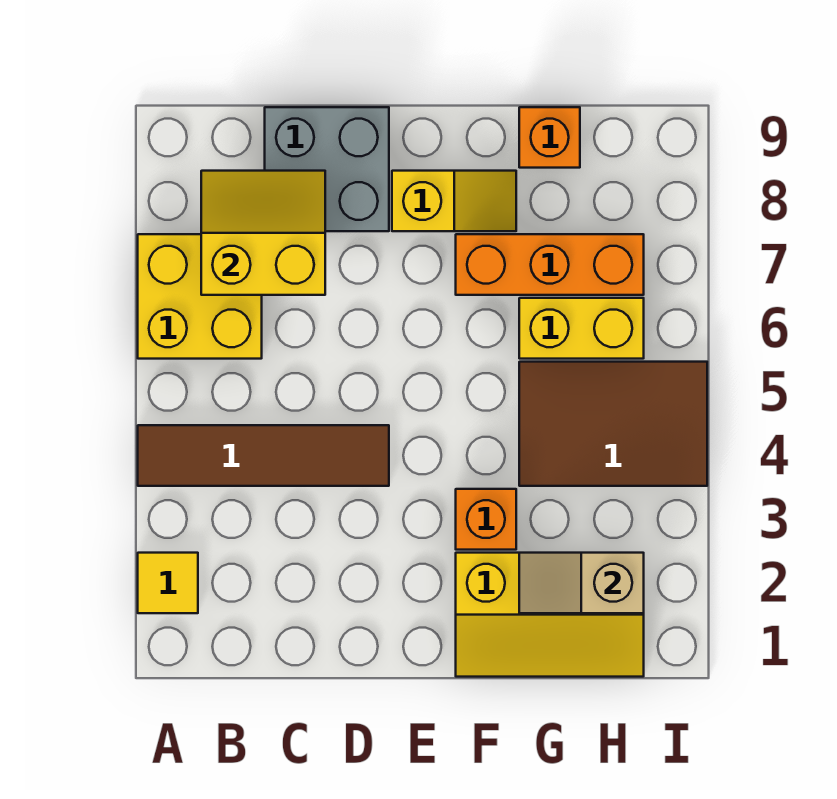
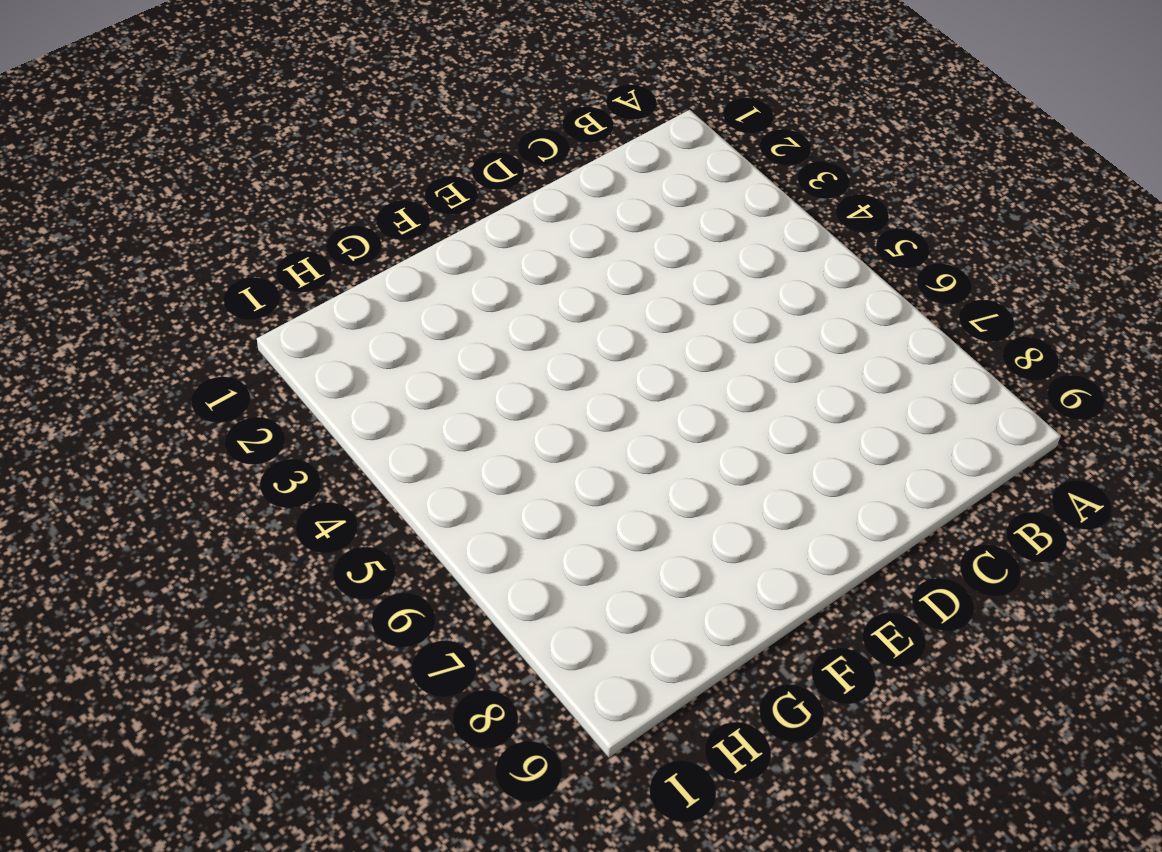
none -> yellow 1x1 tile [138,553,198,613]
none -> brown 1x4 tile [138,425,389,486]
none -> yellow 2x2 brick [138,234,262,359]

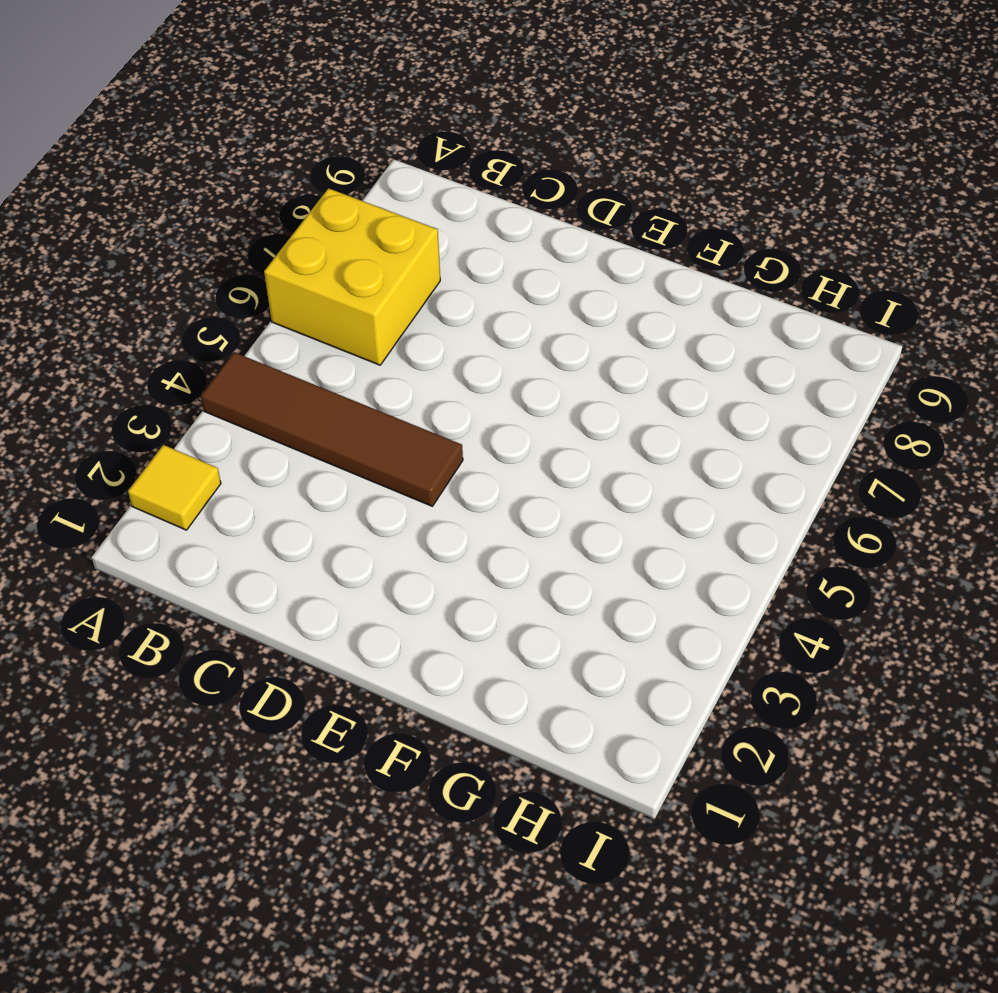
none -> grey 2x2 brick [265,107,389,231]
none -> yellow 1x2 slope [392,171,516,231]
none -> yellow 2x3 slope [456,553,644,677]

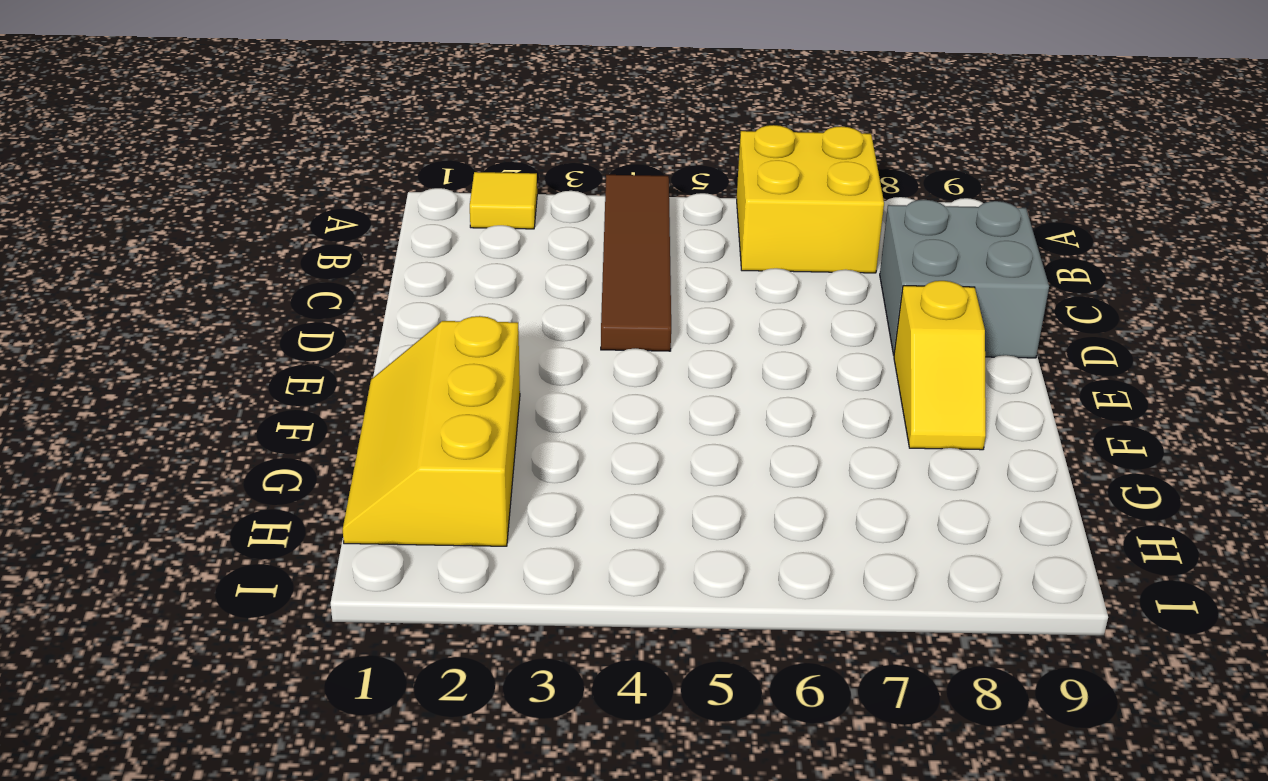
none -> orange 1x1 brick [456,489,516,550]
none -> orange 1x3 brick [456,234,644,295]
none -> brown 2x3 tile [519,362,707,486]

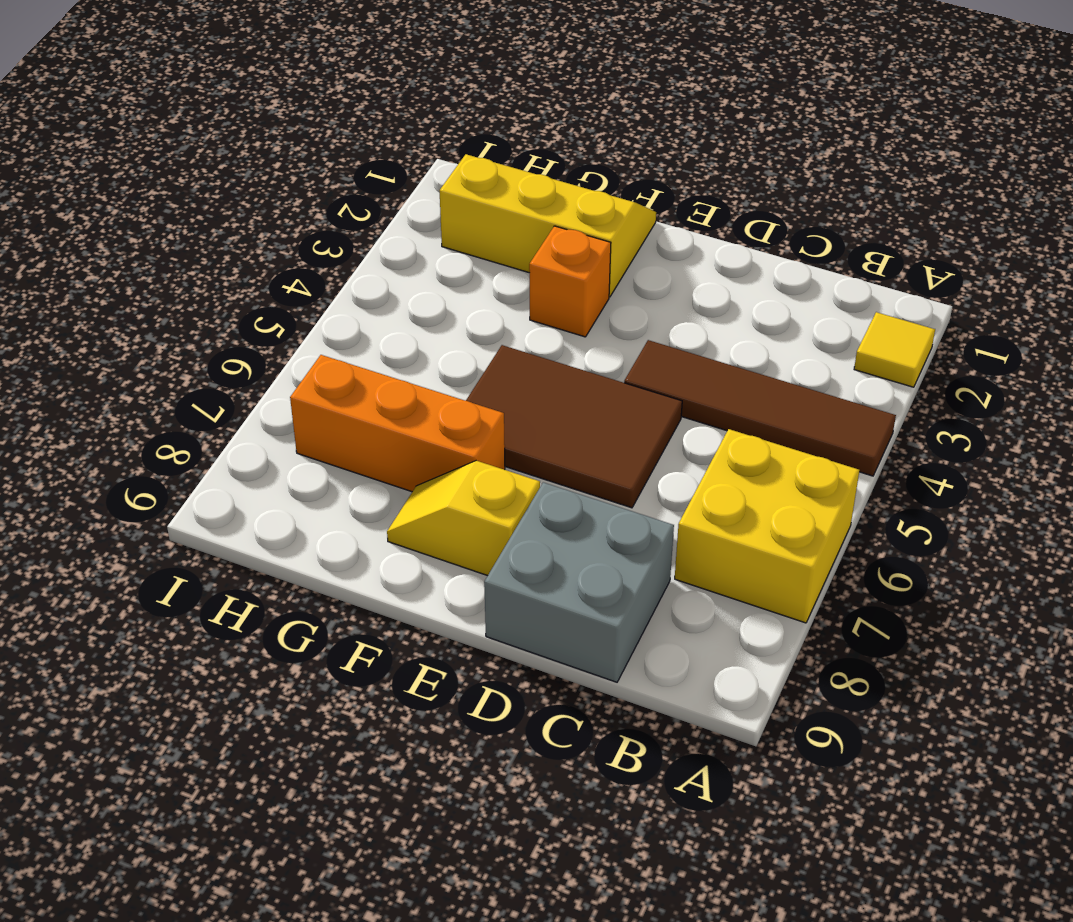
brown 2x3 tile [466,345,682,508] -> brown 2x3 tile moved to [519,362,707,486]
none -> yellow 1x2 brick [519,298,644,359]
none -> orange 1x1 brick [519,107,580,168]
none -> yellow 2x2 slope [201,171,325,295]

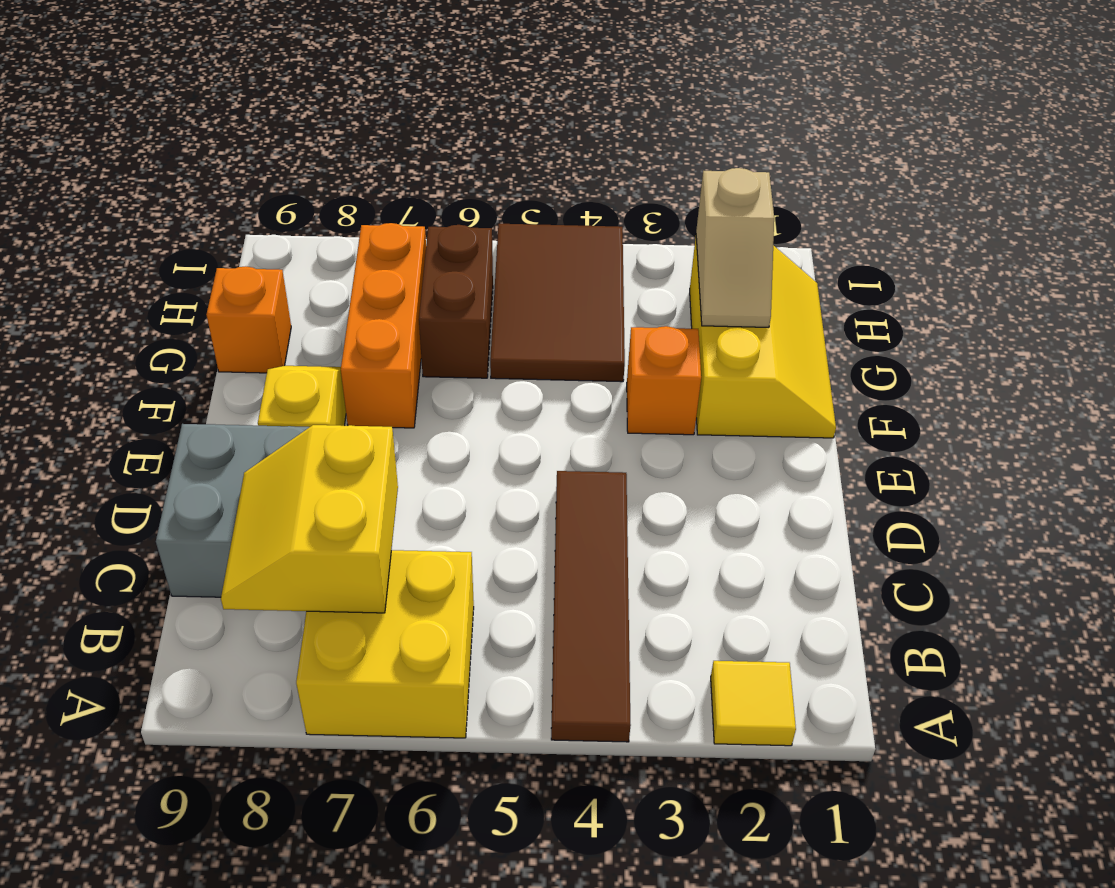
brown 1x2 brick [419,225,493,378] -> yellow 1x2 brick [519,298,644,359]

